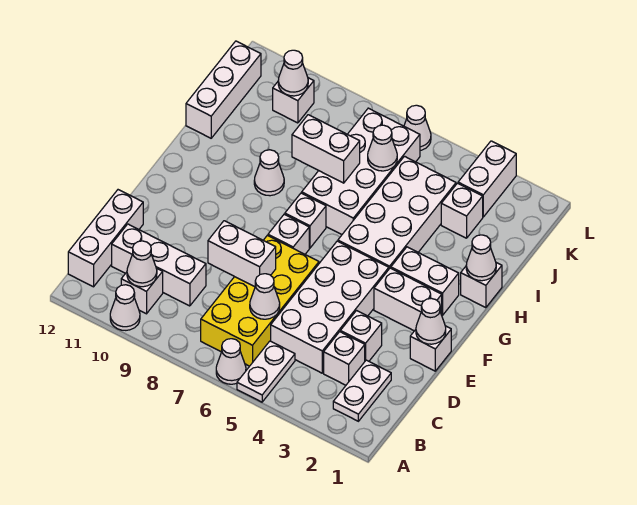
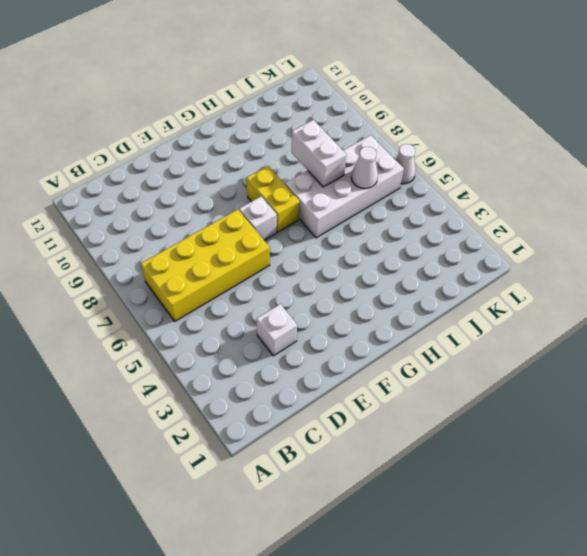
yellow 1x2 brick [247,166,300,232] -> white 1x1 brick [285,193,326,248]
none -> white 1x2 plate [237,341,295,402]
none -> white 1x1 cone [216,339,246,384]
none -> white 1x1 cone [110,285,140,330]
none -> white 1x2 plate [333,360,391,421]

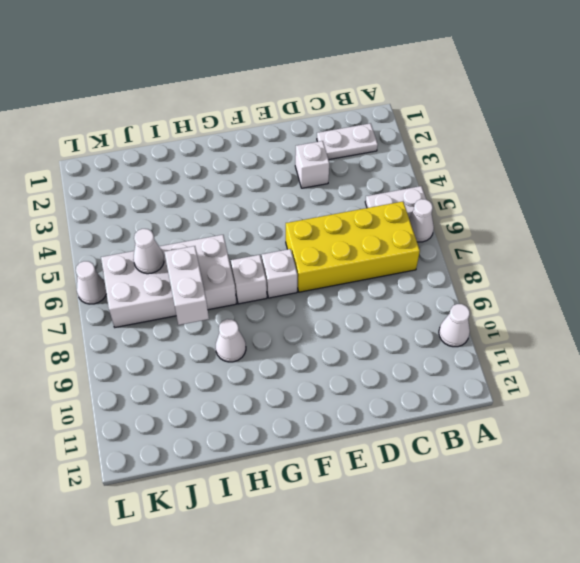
none -> white 1x1 brick [121,268,163,314]
none -> white 1x3 brick [68,190,143,287]
none -> white 1x1 brick [324,332,365,385]
none -> white 2x4 brick [271,241,389,373]

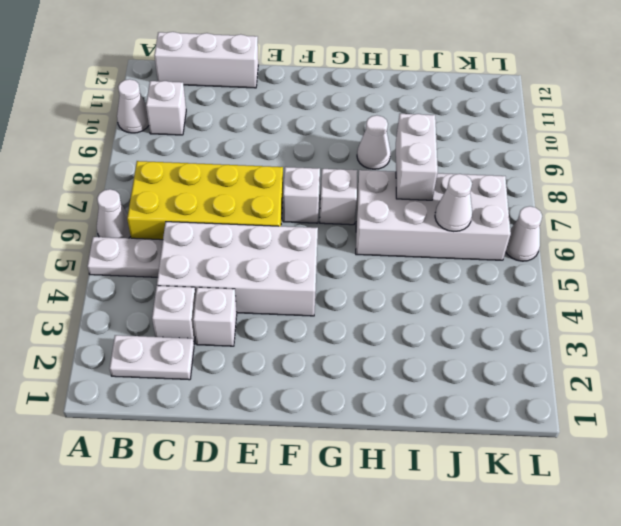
none -> white 1x3 brick [112,224,206,306]
none -> white 1x1 brick [410,326,451,371]
none -> white 1x2 brick [374,268,442,331]
none -> white 1x2 brick [391,247,459,315]

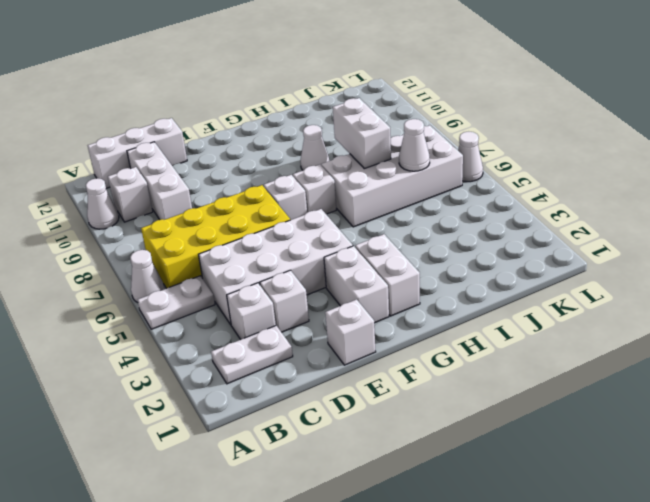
none -> white 2x4 brick [338,156,456,269]
none -> white 1x1 brick [461,263,502,308]
none -> white 1x3 brick [186,41,261,138]
none -> white 1x1 brick [441,183,483,238]

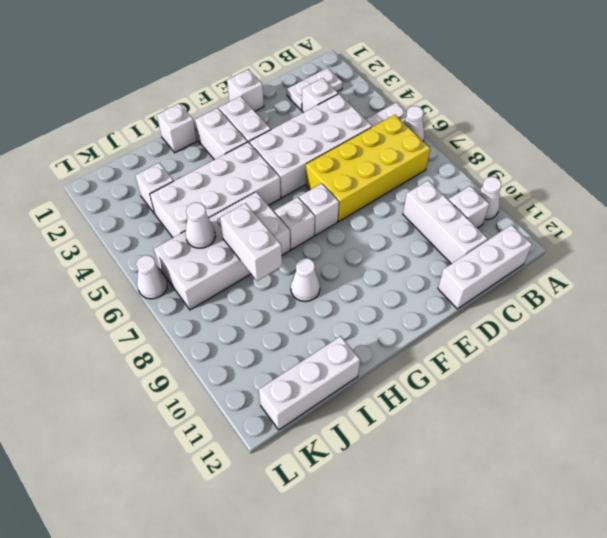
none -> white 1x1 brick [340,311,382,361]
none -> white 1x2 brick [458,141,516,217]
none -> white 1x1 brick [273,78,314,123]
none -> white 1x1 cone [127,241,157,287]

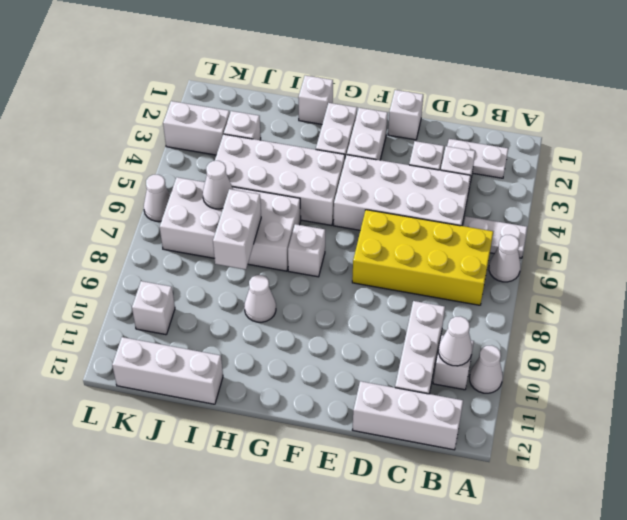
none -> white 1x1 brick [268,214,309,254]
none -> white 1x1 cone [250,274,280,319]
none -> white 1x2 brick [208,221,276,287]
none -> white 1x1 cone [416,298,446,344]

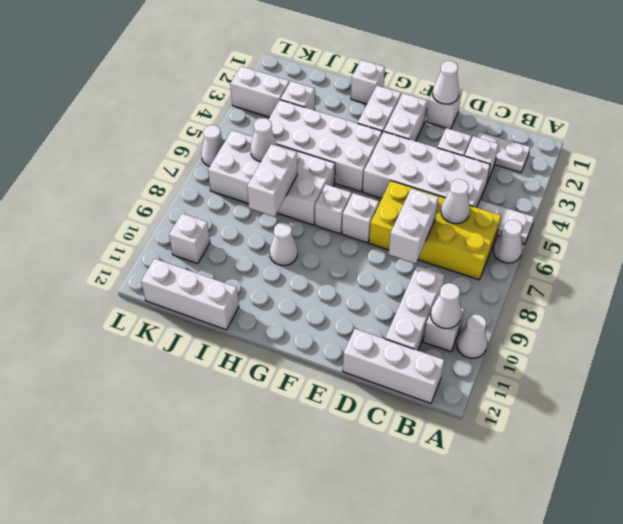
none -> white 1x1 cone [466,235,496,281]
none -> white 1x1 cone [278,50,308,96]

